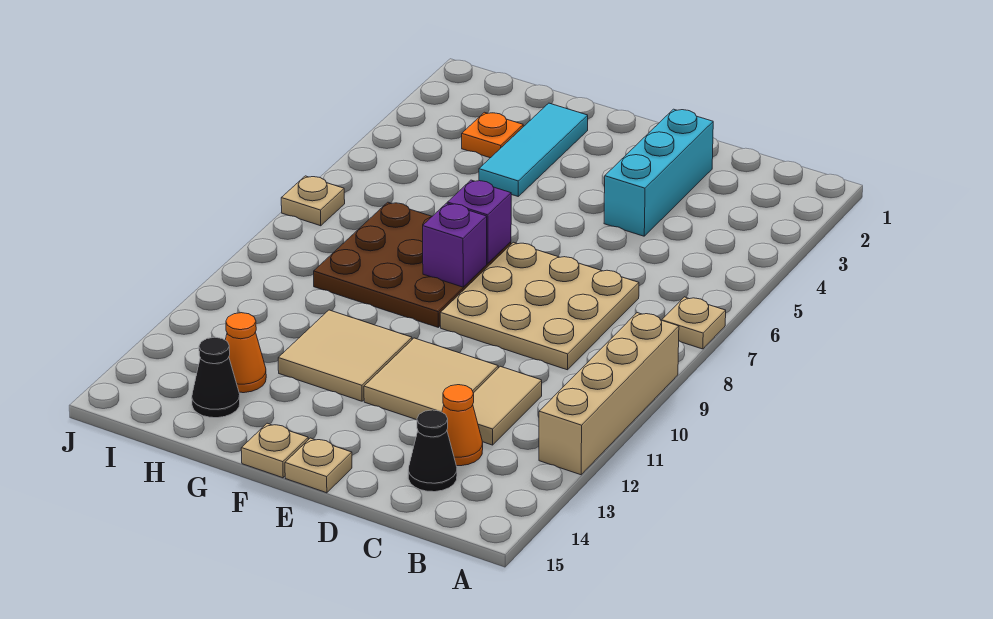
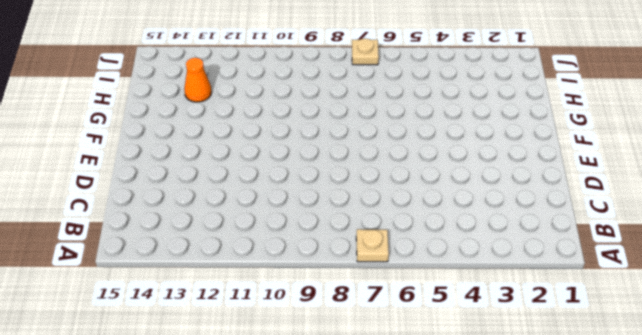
none -> tan 1x4 brick [539,313,679,475]
none -> tan 3x3 plate [440,242,639,370]
none -> tan 1x2 tile [473,366,542,445]

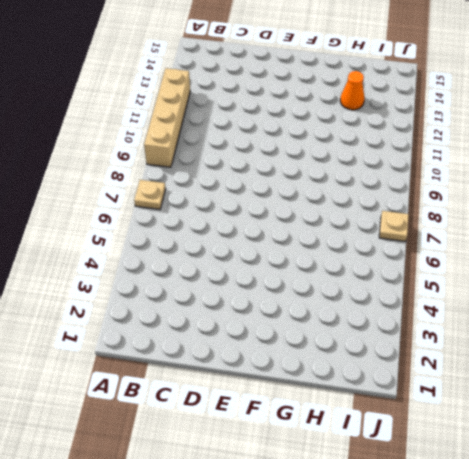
none -> tan 3x3 plate [440,242,639,370]
none -> tan 1x2 tile [473,366,542,445]
none -> orange 1x1 cone [442,385,483,466]

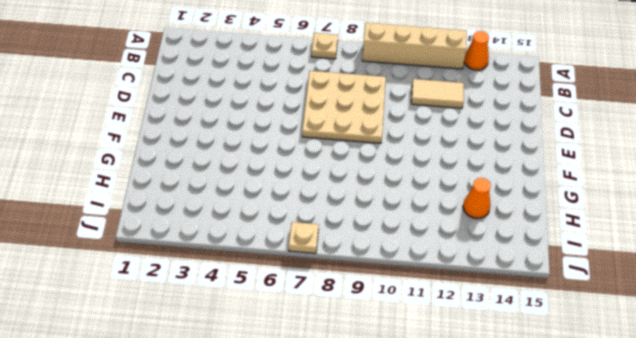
orange 1x1 cone [464,31,489,70] -> orange 1x1 cone moved to [442,385,483,466]
none -> black 1x1 cone [408,410,457,492]
none -> cyan 1x3 brick [604,109,713,236]
none -> tan 2x2 tile [364,338,498,420]

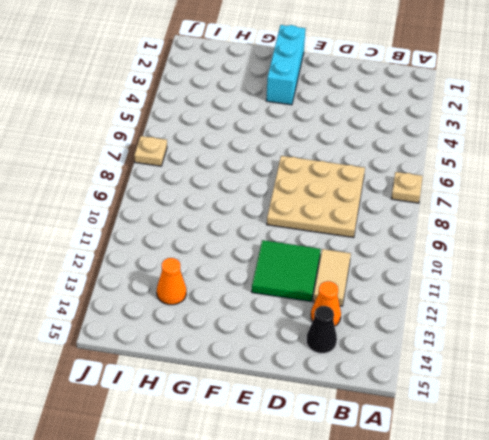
green 2x2 tile [252,240,321,301] -> tan 2x2 tile [364,338,498,420]
cyan 1x3 brick [266,25,306,105] -> cyan 1x3 brick moved to [604,109,713,236]
none -> tan 1x4 brick [539,313,679,475]
none -> tan 1x1 plate [285,438,352,493]
none -> brown 3x3 plate [314,202,511,327]

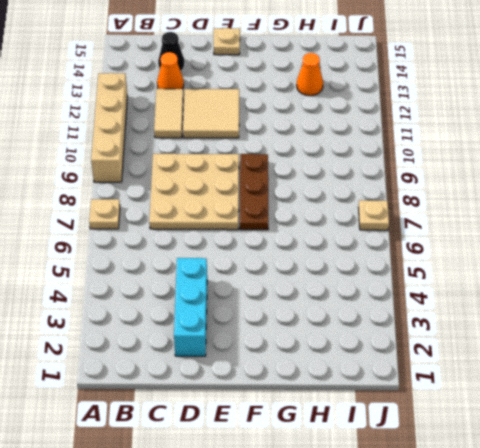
brown 1x3 plate [240,154,268,230] -> brown 3x3 plate [314,202,511,327]
none -> tan 2x2 tile [278,310,412,401]
none -> tan 1x1 plate [241,423,308,478]
none -> cyan 1x3 tile [479,103,588,196]

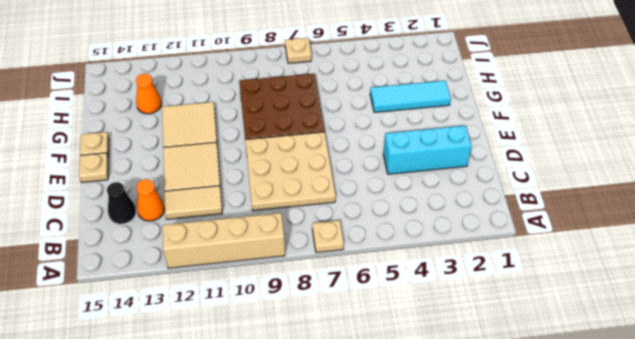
none -> orange 1x1 plate [462,112,523,158]
none -> black 1x1 cone [192,337,240,418]
none -> purple 1x1 brick [447,180,511,263]

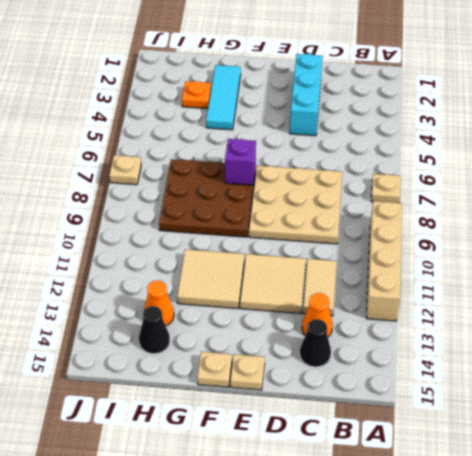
none -> purple 1x1 brick [423,203,487,287]

